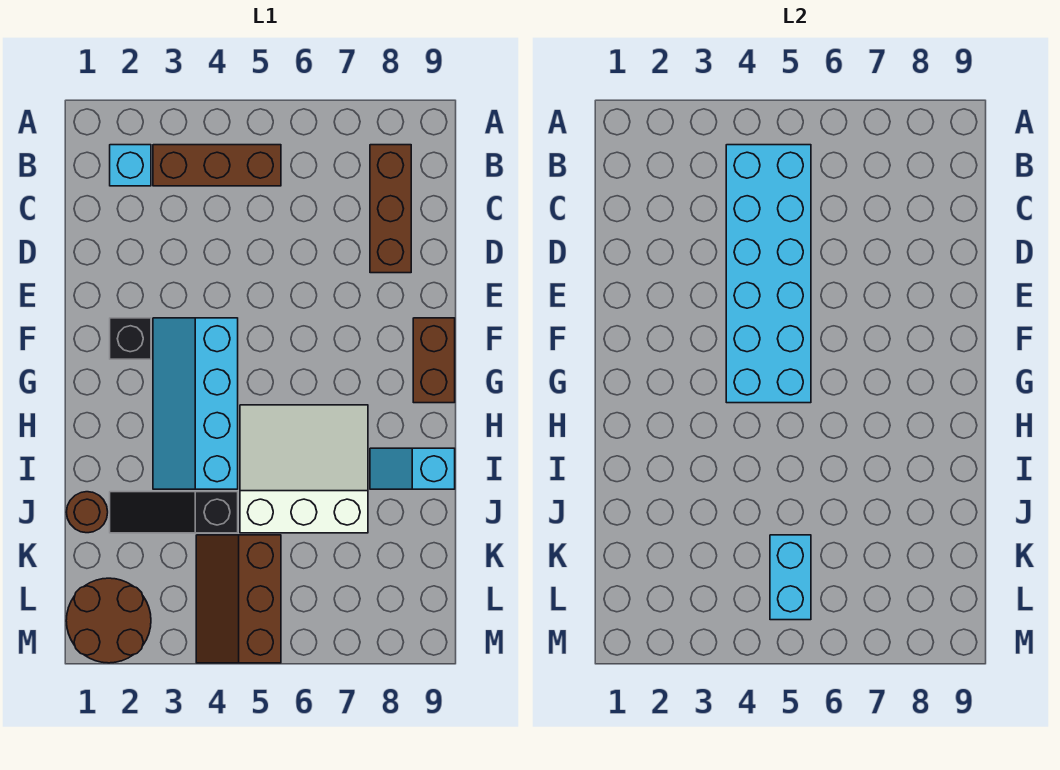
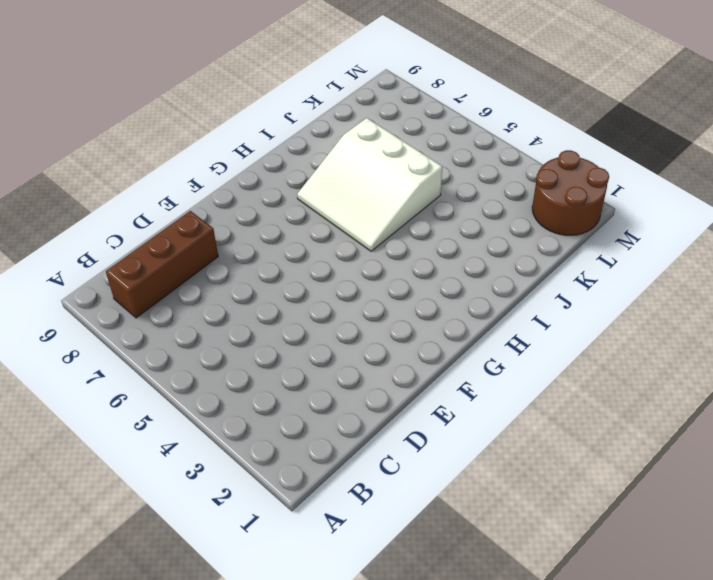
none -> cyan 1x1 brick [110,145,151,186]
none -> brown 1x3 brick [153,145,281,186]
none -> black 1x1 brick [110,318,151,359]

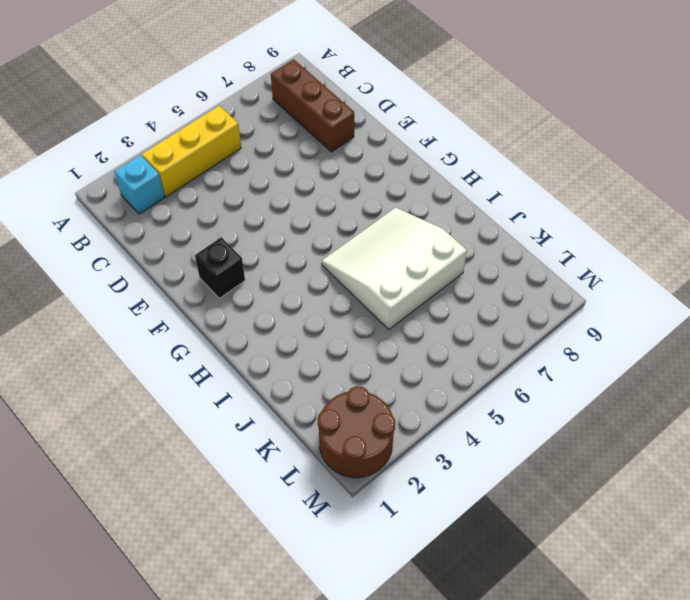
yellow 1x3 brick [142,106,241,197] -> brown 1x3 brick [153,145,281,186]
none -> cyan 2x4 slope [153,318,238,489]
none -> brown 1x2 brick [413,318,455,403]
none -> cyan 1x2 slope [370,448,455,489]

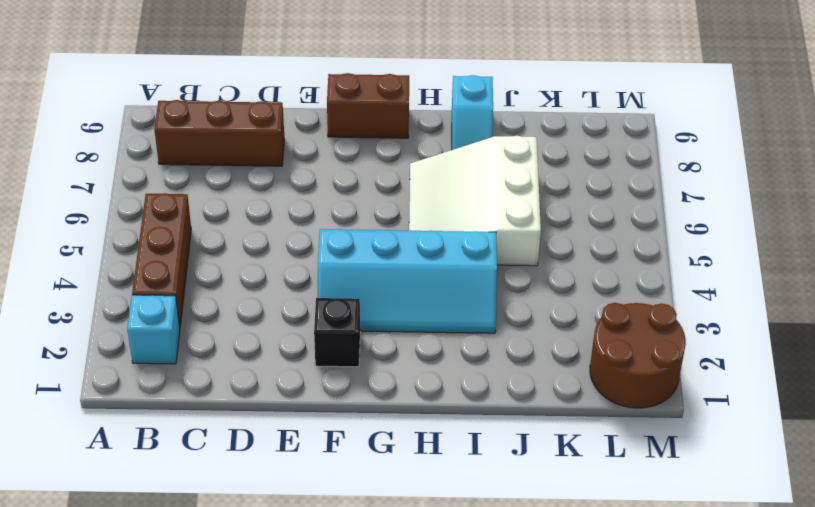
none -> brown 1x1 round brick [66,492,108,533]
none -> black 1x3 slope [110,492,238,533]
none -> brown 2x3 slope [196,535,281,663]

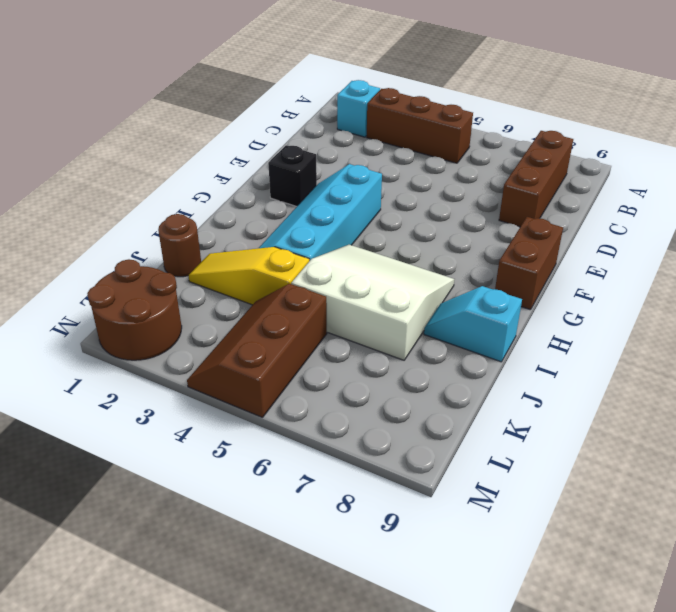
yellow 1x3 slope [188,247,309,305] -> black 1x3 slope [110,492,238,533]
none -> cyan 2x6 brick [726,145,811,403]
none -> cyan 1x2 brick [770,535,811,620]

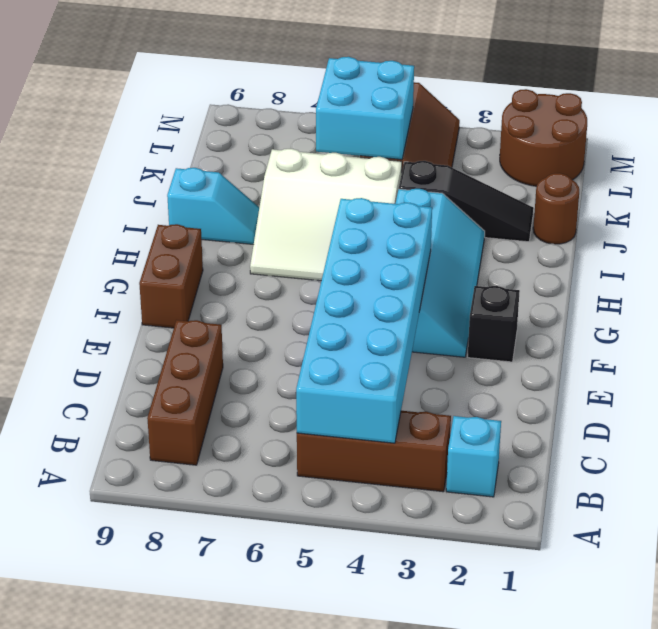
cyan 2x2 brick [316,57,414,160] -> cyan 1x2 brick [770,535,811,620]

